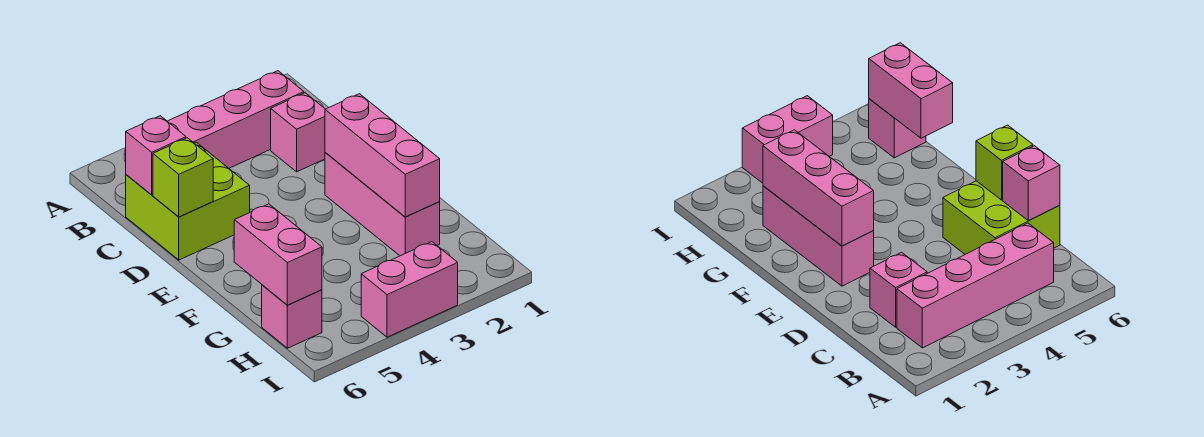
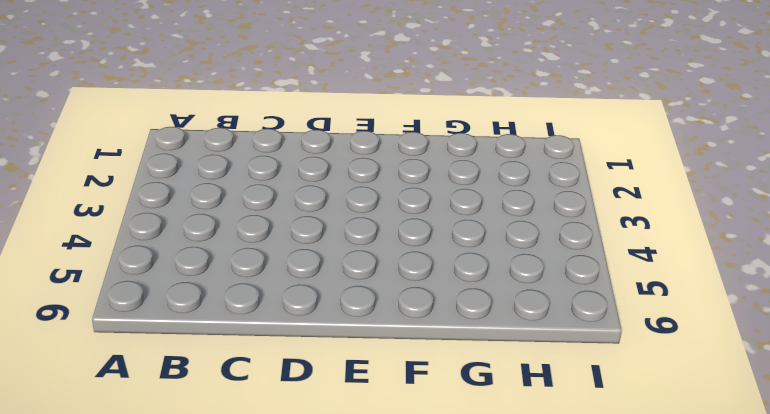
none -> pink 1x4 brick [167,71,304,168]
none -> pink 1x1 brick [271,93,325,172]

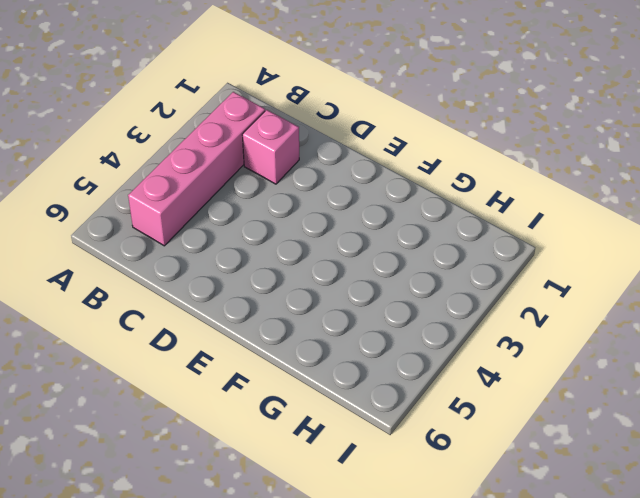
none -> lime 2x2 brick [126,142,250,260]
none -> pink 1x3 brick [325,152,440,256]

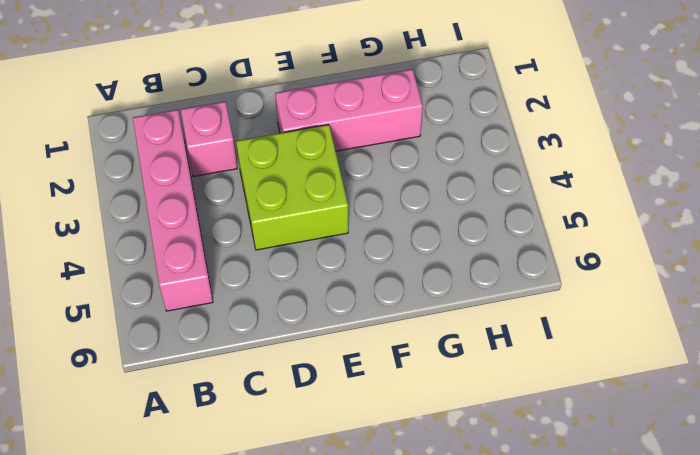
lime 2x2 brick [236,125,348,250] -> lime 2x2 brick moved to [126,142,250,260]
none -> pink 1x1 brick [262,285,322,348]
none -> pink 1x2 brick [361,242,458,337]

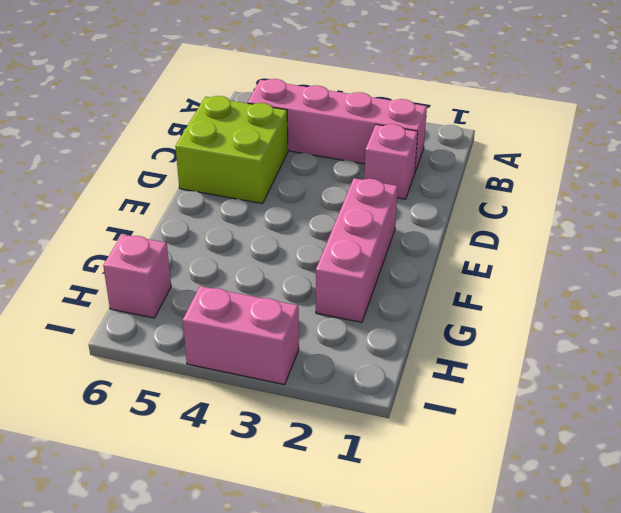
none -> pink 1x1 brick [126,116,186,195]
none -> lime 1x1 brick [153,138,213,217]

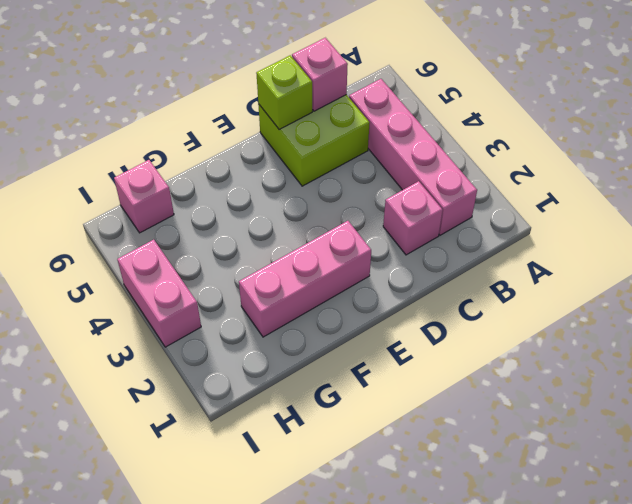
none -> pink 1x3 brick [325,94,440,217]
none -> pink 1x2 brick [234,204,322,305]

